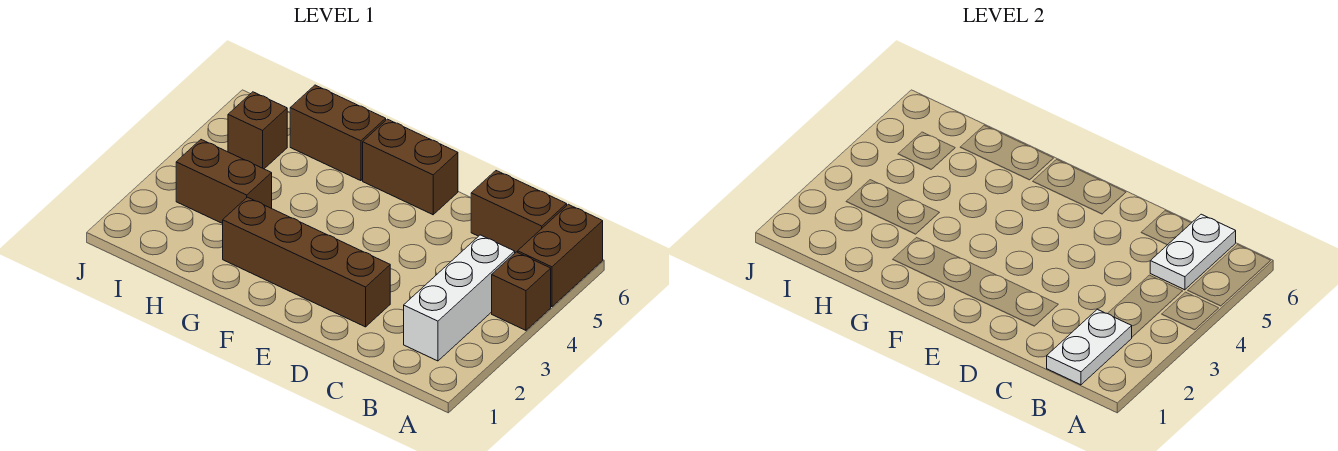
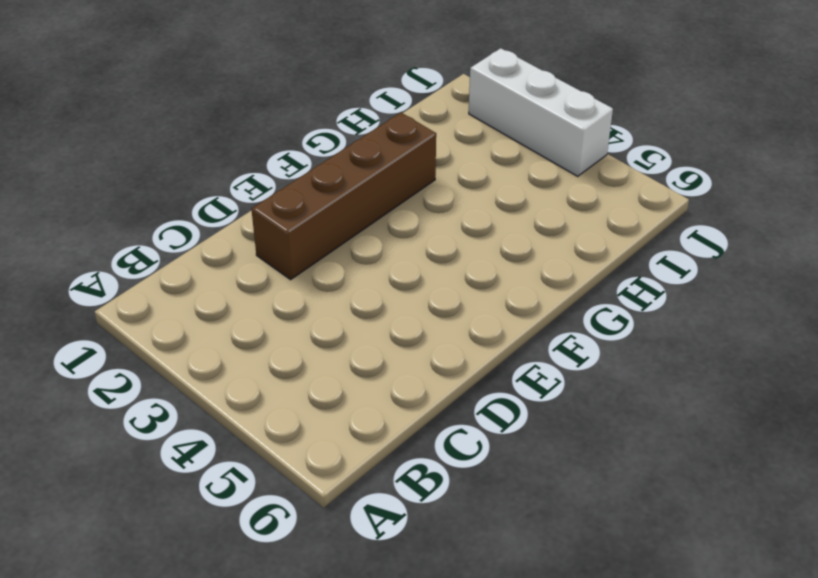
white 1x3 brick [469,48,613,176] -> white 1x3 brick moved to [404,235,515,361]
none -> brown 1x1 brick [492,252,551,330]
none -> brown 1x2 brick [518,204,603,307]

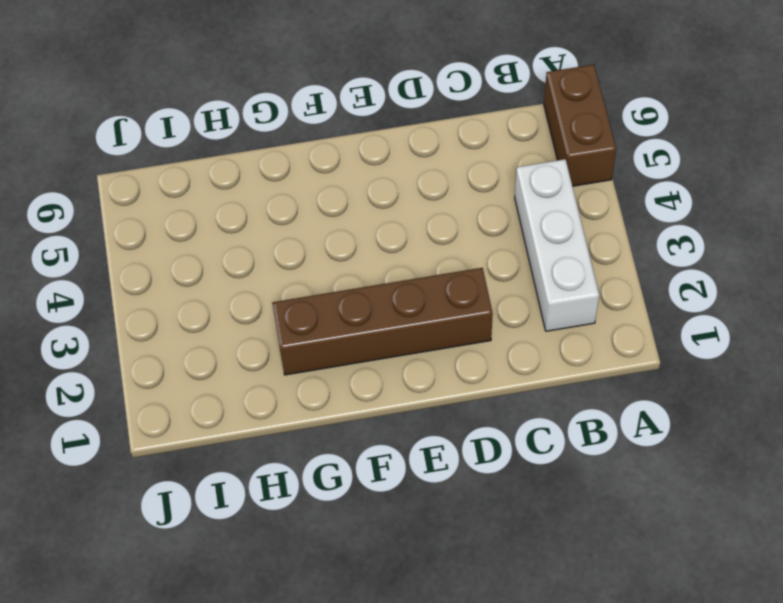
none -> brown 1x1 brick [492,252,551,330]
none -> brown 1x2 brick [471,171,567,253]

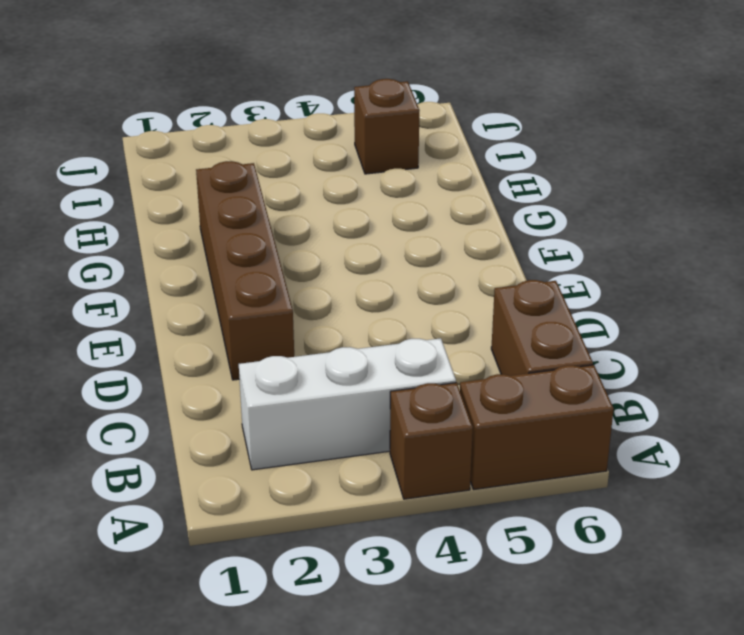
none -> brown 1x2 brick [363,119,458,215]
none -> brown 1x2 brick [290,85,386,181]

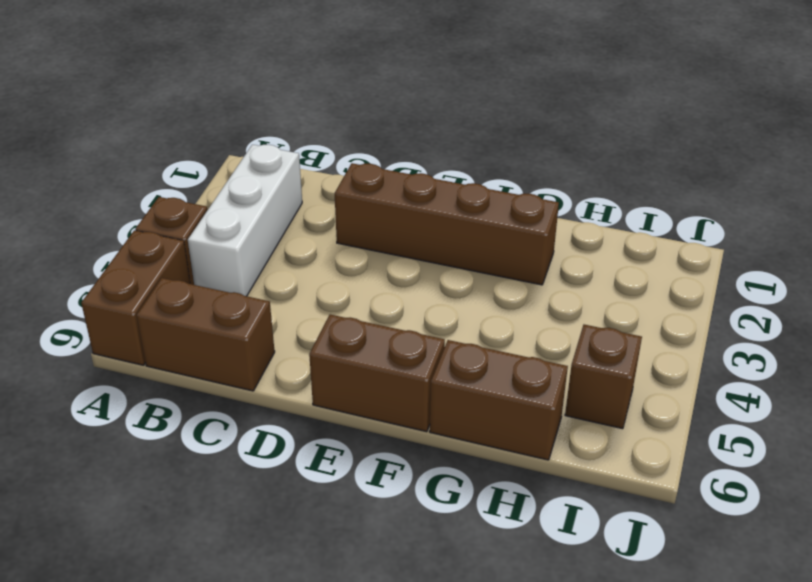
none -> brown 1x2 brick [176,140,272,224]
none -> white 1x2 plate [1047,309,1132,385]

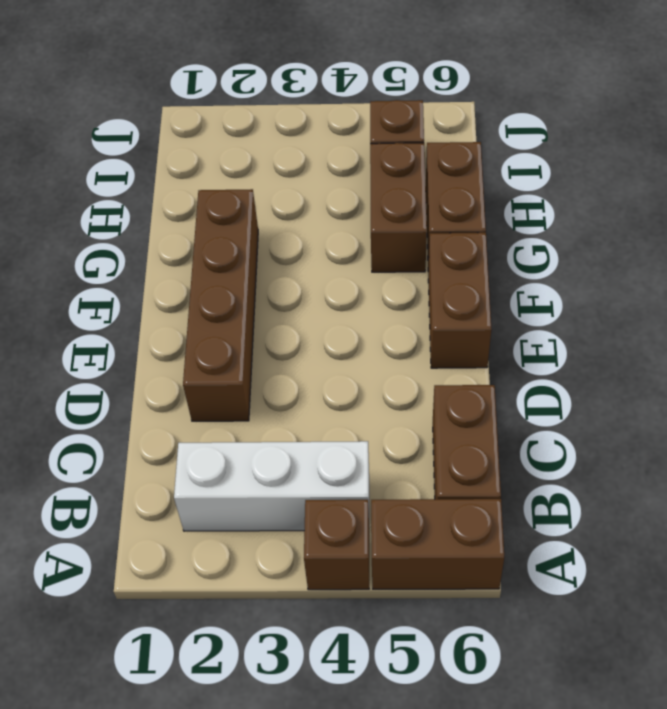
brown 1x2 brick [370,143,427,272] -> brown 1x2 brick moved to [176,140,272,224]
none -> white 1x2 plate [1047,309,1132,385]
none -> white 1x2 plate [1150,214,1236,290]

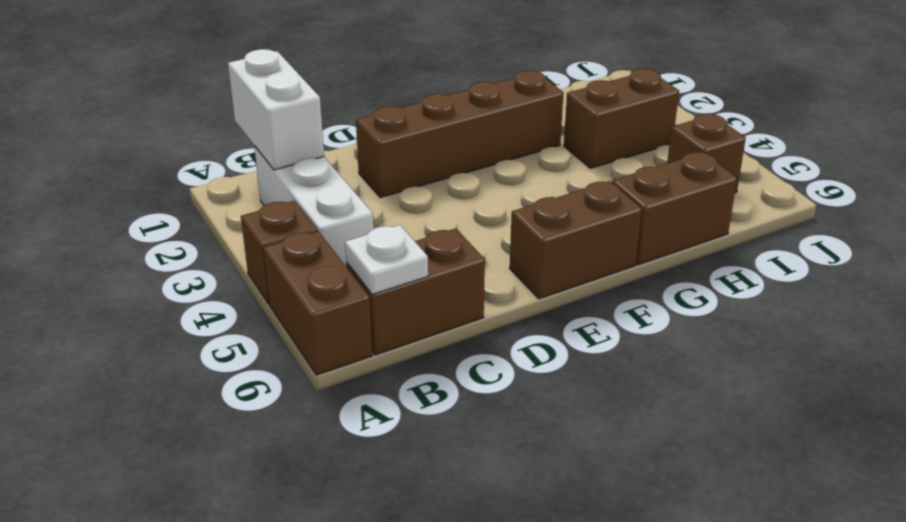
white 1x2 brick [228,49,324,170] -> white 1x2 plate [1047,309,1132,385]
white 1x1 plate [345,225,428,295] -> white 1x2 plate [1150,214,1236,290]

